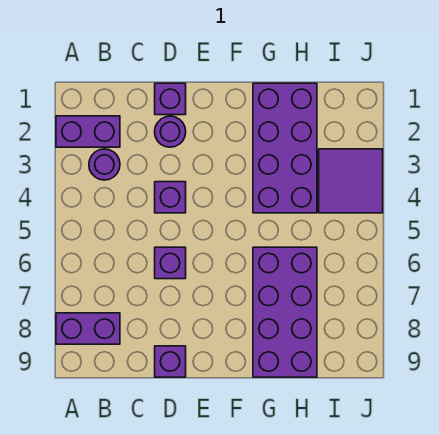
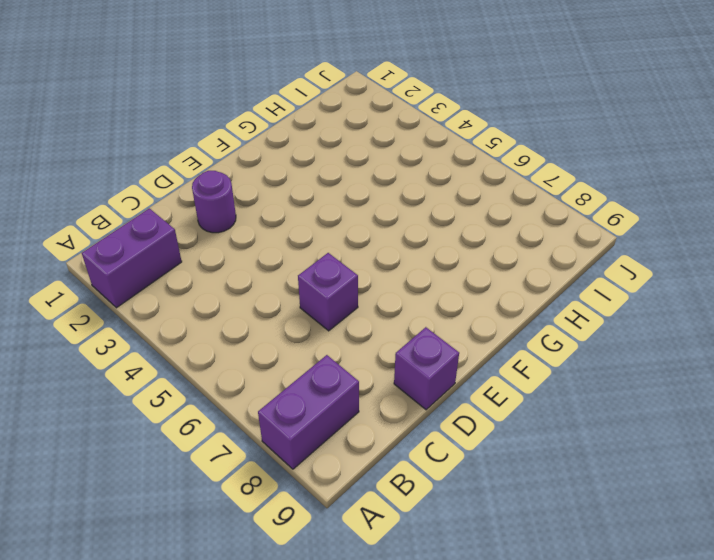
none -> purple 1x1 round brick [89,149,120,180]
none -> purple 1x1 brick [155,83,186,115]

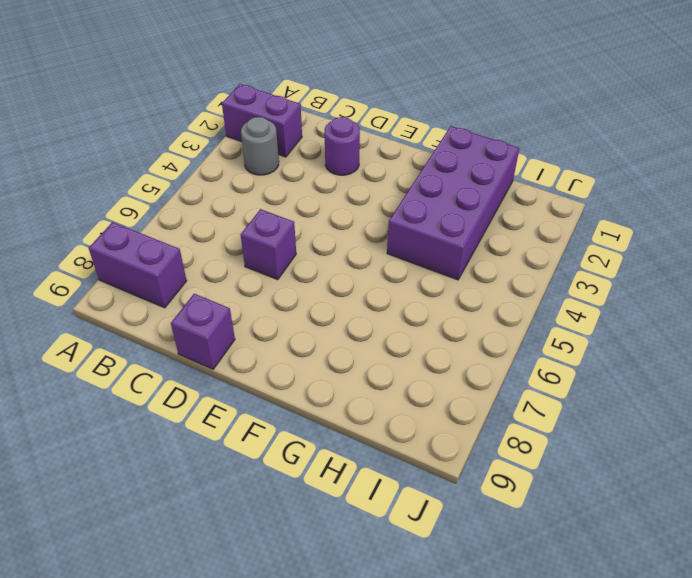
grey 1x1 round brick [241,117,279,175] -> purple 1x1 round brick [89,149,120,180]
none -> purple 1x1 brick [155,83,186,115]
none -> purple 1x1 brick [155,182,186,213]

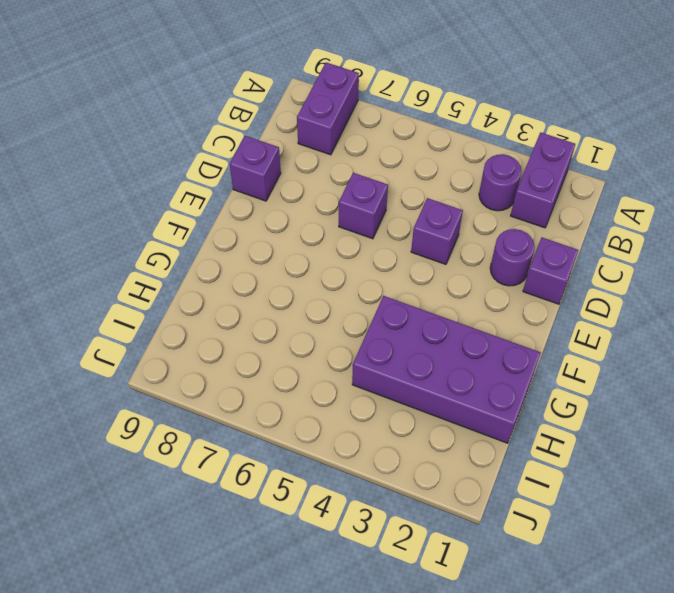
none -> purple 2x4 brick [253,247,317,377]
none -> purple 2x2 tile [319,149,383,213]

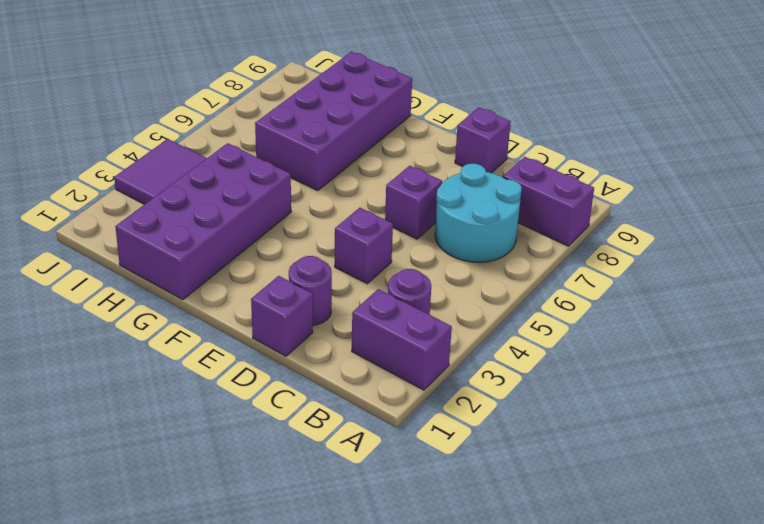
cyan 2x2 round brick [435,164,522,262] -> none

